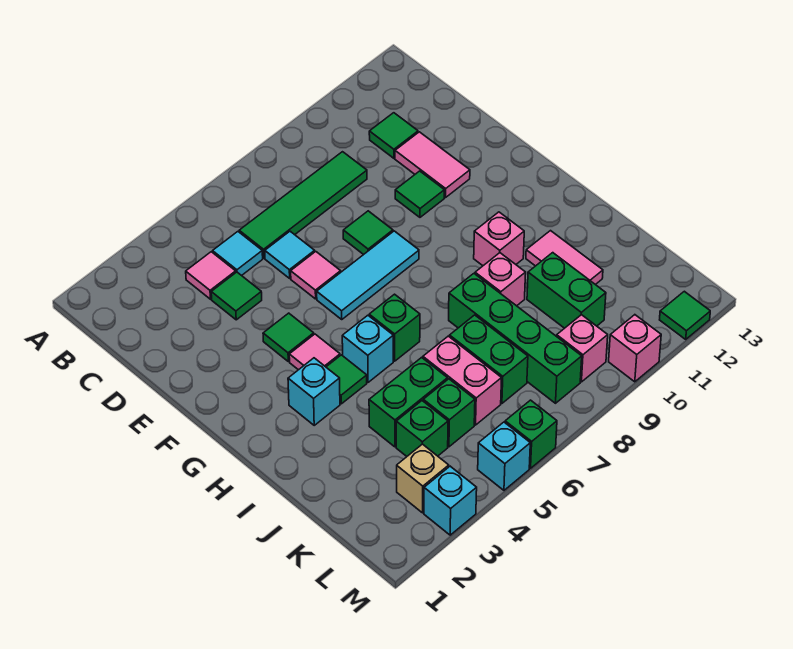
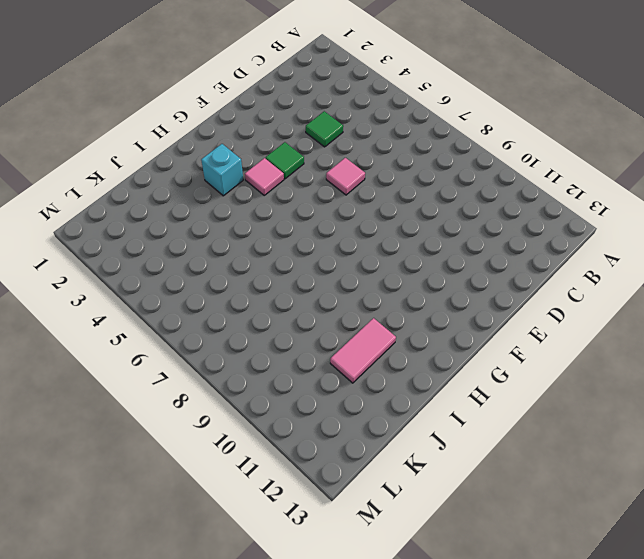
none -> pink 1x1 tile [186,252,236,299]
none -> cyan 1x1 tile [213,232,263,276]
none -> green 1x4 tile [239,152,367,258]
none -> green 1x1 tile [369,113,418,158]

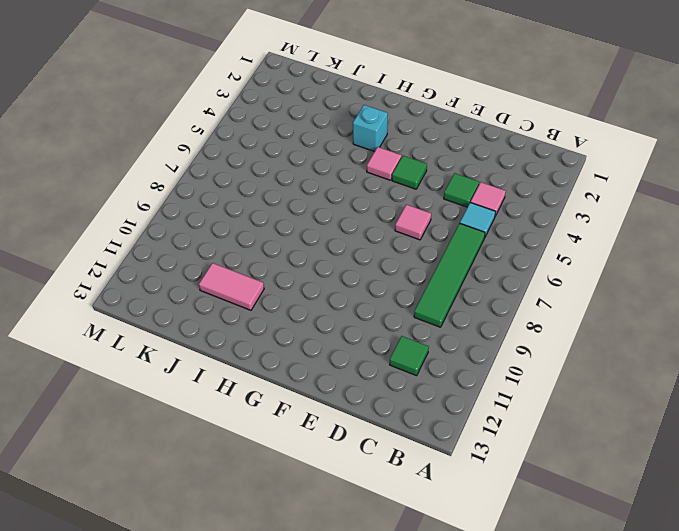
none -> cyan 1x1 tile [265,231,315,278]
none -> pink 1x2 tile [395,132,470,197]
none -> green 1x1 tile [343,211,393,255]
none -> green 1x1 tile [395,171,444,217]

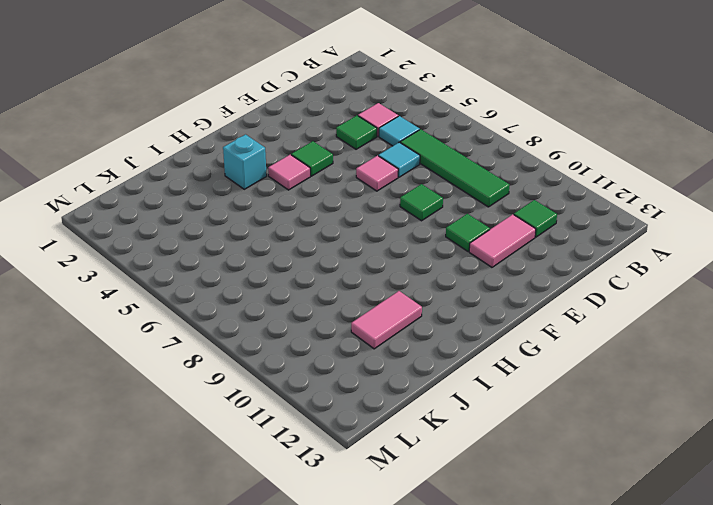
none -> cyan 1x3 tile [317,231,419,319]
none -> green 1x1 tile [326,355,367,404]
none -> cyan 1x1 brick [342,315,393,382]
none -> green 1x1 brick [369,294,420,361]

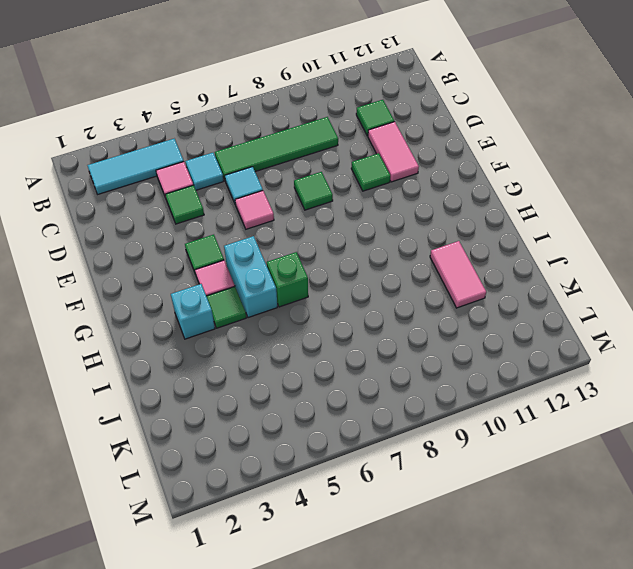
cyan 1x3 tile [87,139,184,194] -> cyan 1x3 tile moved to [317,231,419,319]
cyan 1x2 brick [224,236,277,318] -> cyan 1x1 brick [342,315,393,382]
none -> pink 1x1 brick [474,212,524,266]
none -> green 1x4 brick [449,274,582,403]
none -> pink 1x1 brick [475,253,526,306]
none -> green 1x2 brick [369,357,448,447]

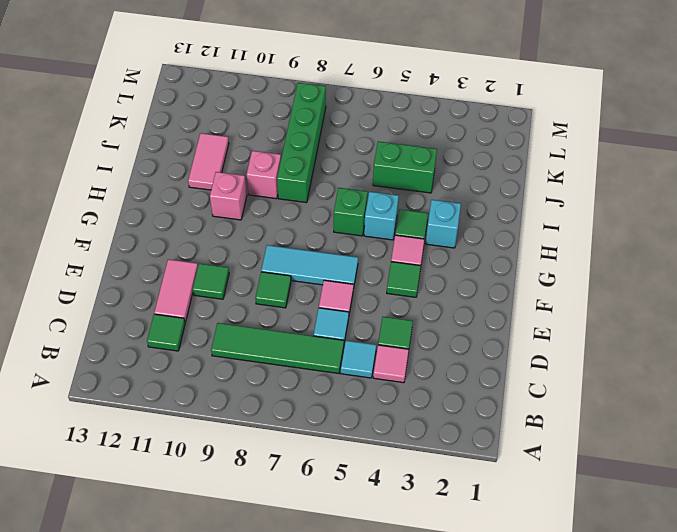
none -> pink 1x2 brick [423,336,502,425]
none -> green 1x2 brick [450,315,528,403]
none -> green 1x2 brick [527,253,606,328]
none -> green 1x1 brick [396,401,448,456]

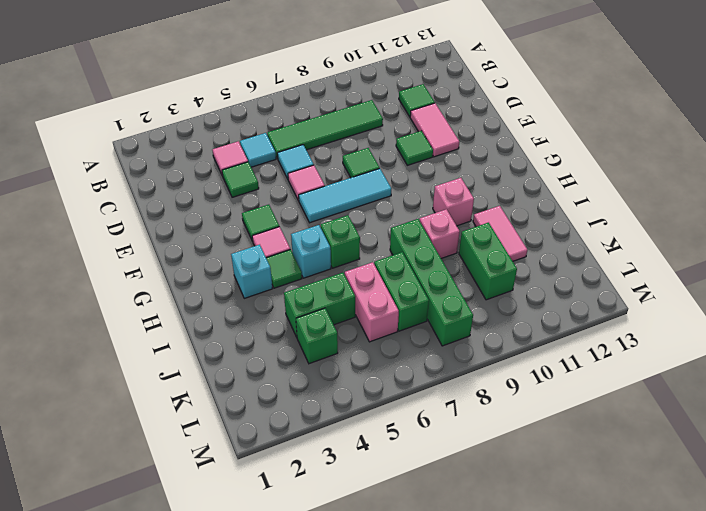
none -> green 1x1 brick [423,379,475,447]
none -> tan 1x1 brick [397,444,449,513]
none -> pink 1x1 brick [557,315,608,382]
none -> cyan 1x1 brick [424,466,477,535]

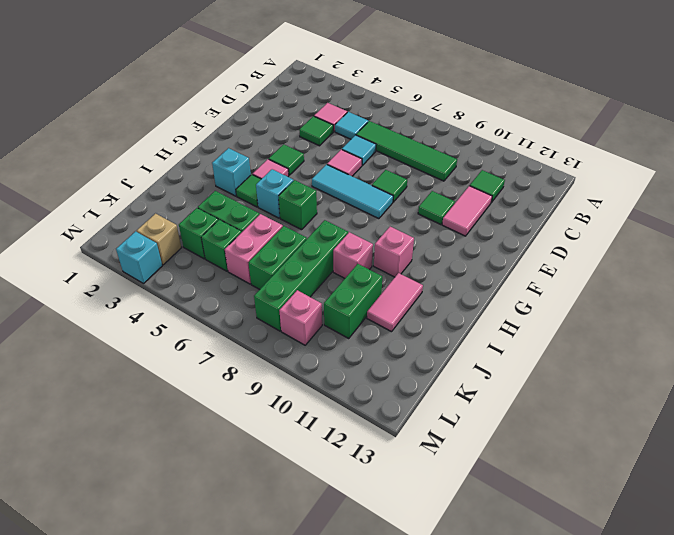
none -> cyan 1x1 brick [478,422,530,490]
none -> green 1x1 brick [505,400,557,468]
none -> pink 1x1 brick [609,315,661,382]
none -> green 1x1 tile [660,291,710,339]

